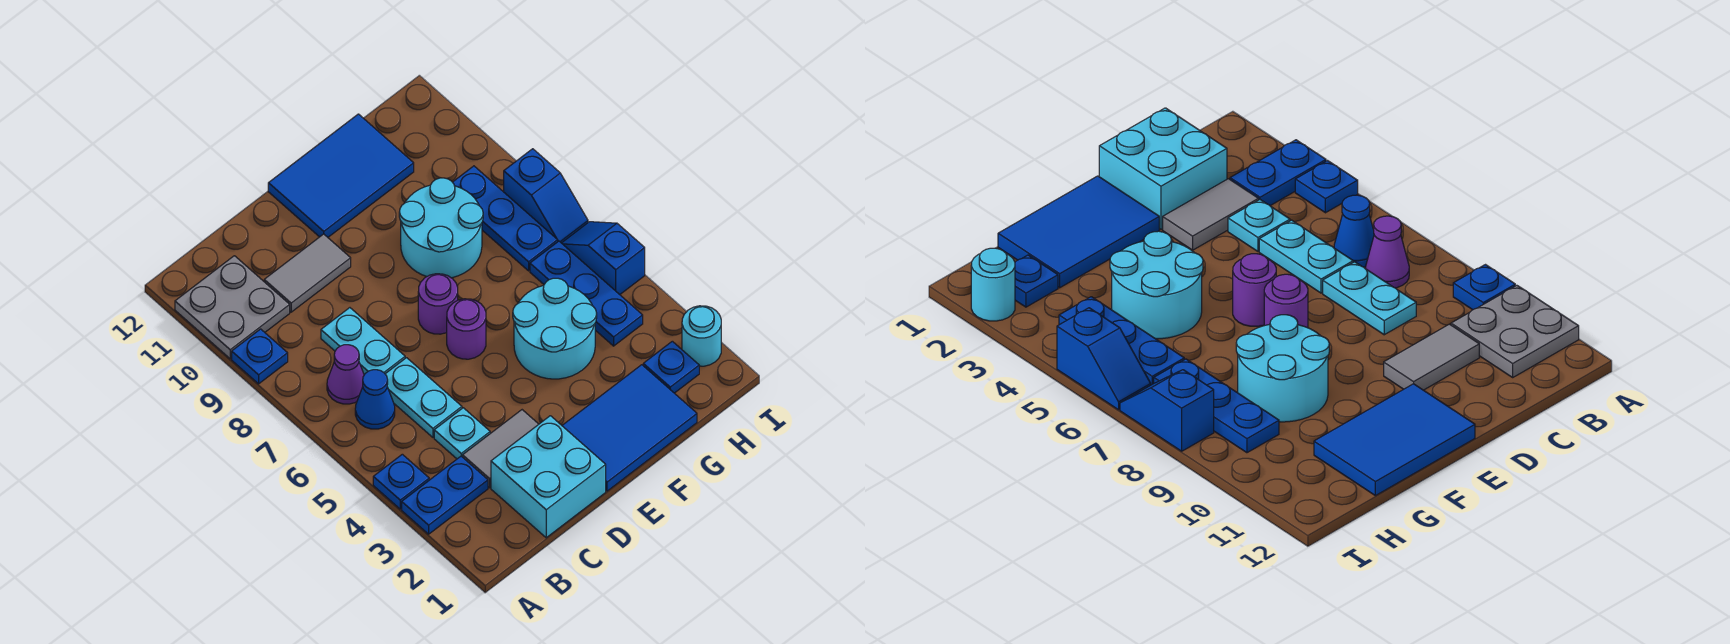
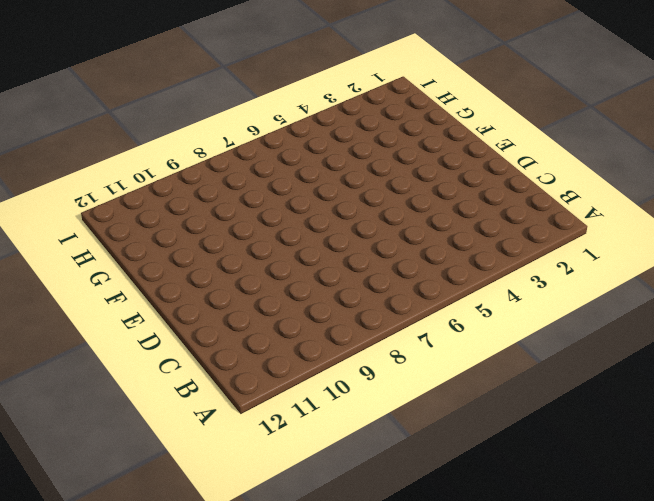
none -> blue 1x2 plate [402,456,488,534]
none -> blue 1x1 plate [373,454,429,509]
none -> blue 1x1 plate [232,329,288,384]

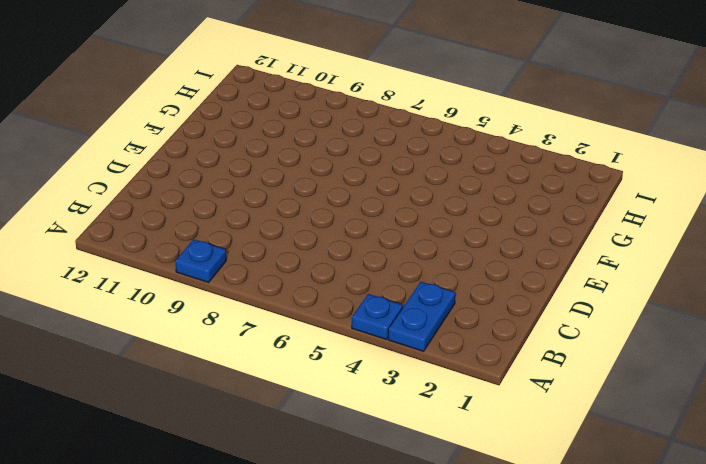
none -> grey 2x2 plate [175,256,290,359]
none -> blue 1x1 cone [355,370,395,429]
none -> purple 1x1 cone [327,345,364,404]

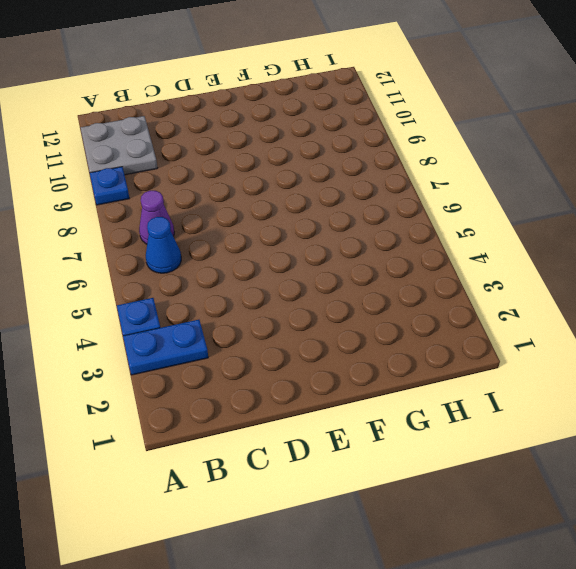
none -> cyan 2x2 brick [491,416,606,538]
none -> grey 1x2 tile [463,410,539,488]
none -> cyan 1x1 plate [434,408,490,459]

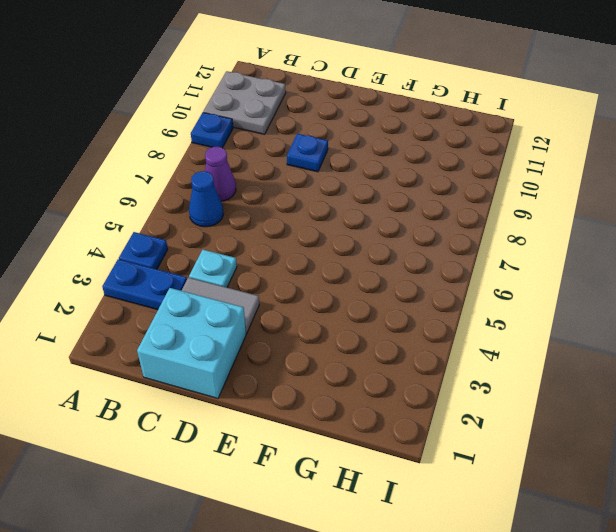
blue 1x1 plate [287,134,328,172] -> blue 1x1 plate moved to [643,341,699,393]
none -> cyan 1x2 plate [385,358,462,437]
none -> cyan 1x2 plate [321,308,405,375]
none -> grey 1x2 tile [264,234,351,312]

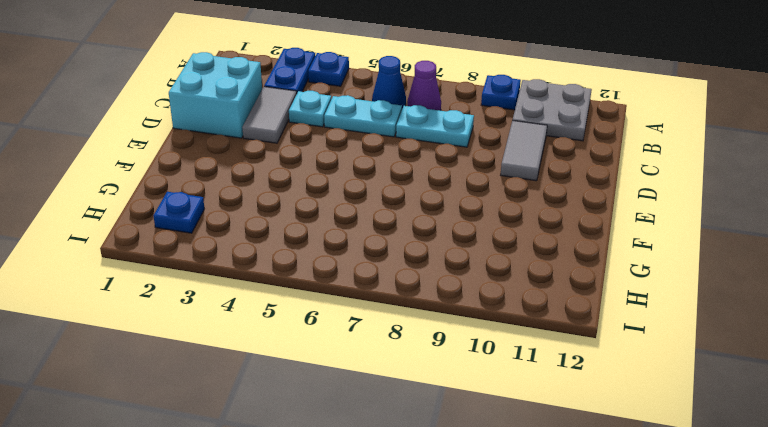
none -> blue 2x3 tile [562,365,697,491]
none -> purple 1x1 round brick [447,299,486,359]
none -> purple 1x1 round brick [418,274,458,334]

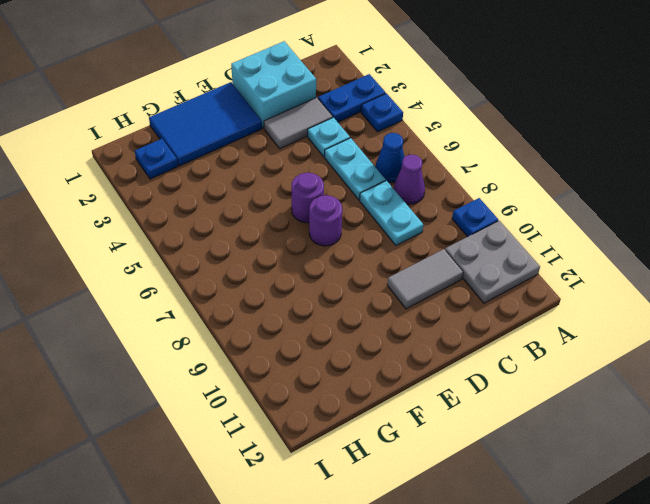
none -> blue 2x3 tile [268,114,414,237]
none -> cyan 2x2 round brick [513,278,597,379]
none -> cyan 2x2 round brick [399,178,483,278]

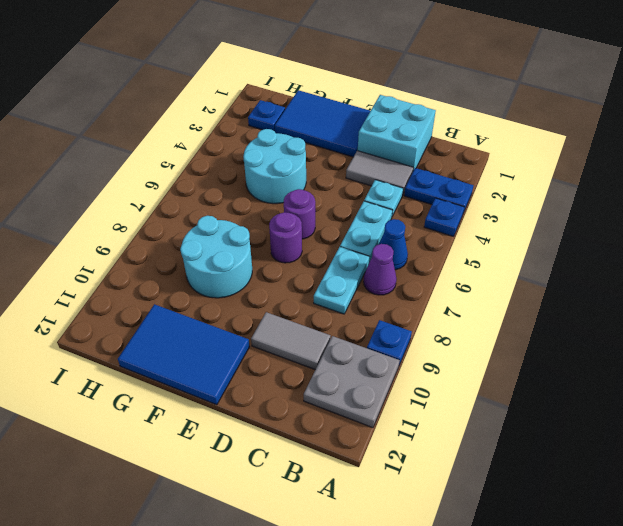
none -> blue 1x3 plate [530,241,643,346]
none -> blue 1x3 plate [453,166,558,271]
none -> cyan 1x1 round brick [682,306,721,366]

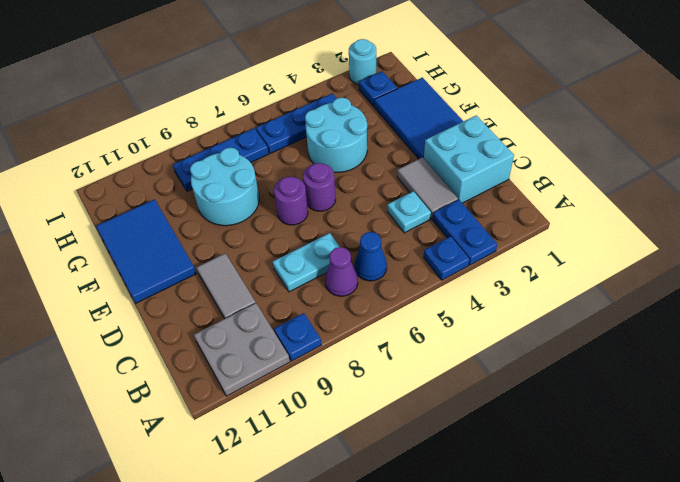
none -> cyan 1x2 plate [385,358,462,437]
none -> blue 1x2 slope [562,222,645,295]
none -> blue 1x2 slope [504,149,588,243]

